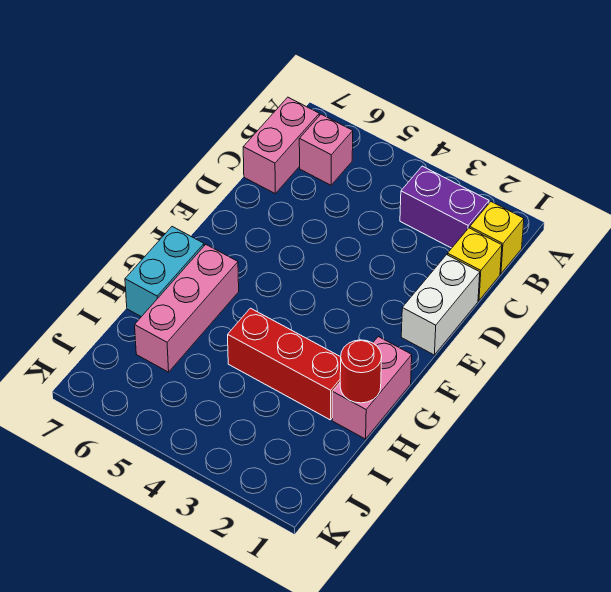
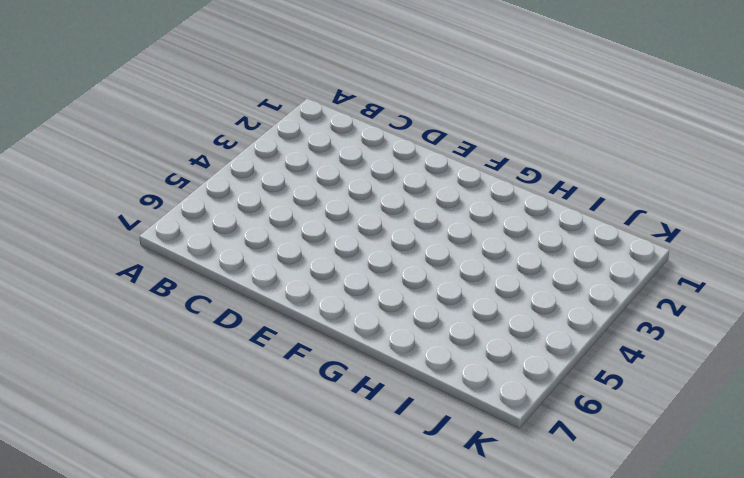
none -> yellow 1x1 brick [470,202,524,274]
none -> purple 1x2 brick [400,166,489,248]

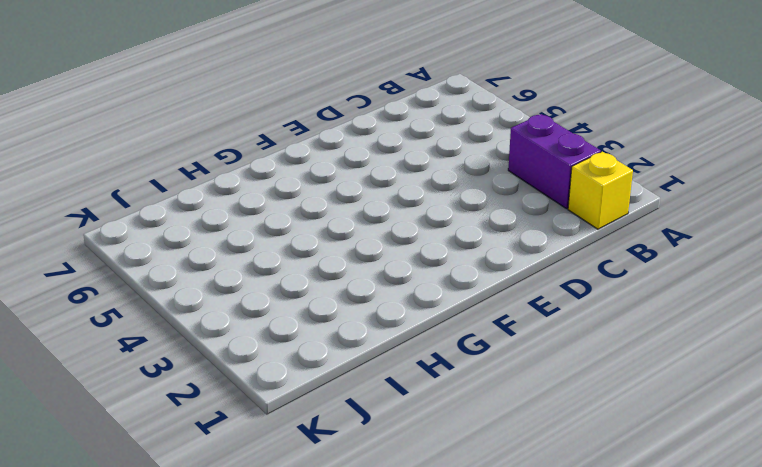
none -> pink 1x1 brick [299,114,353,185]
none -> pink 1x2 brick [243,97,319,193]

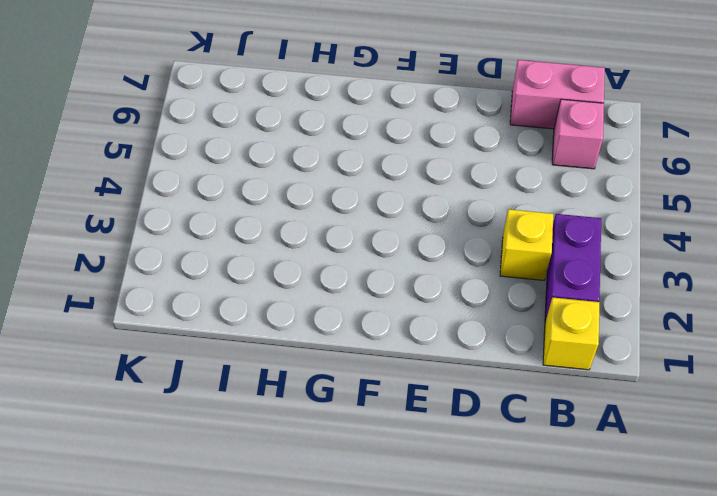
yellow 1x1 brick [500,209,553,280] -> yellow 1x1 brick moved to [448,228,502,300]
none -> white 1x2 brick [401,255,480,355]
none -> pink 1x2 brick [332,337,412,439]

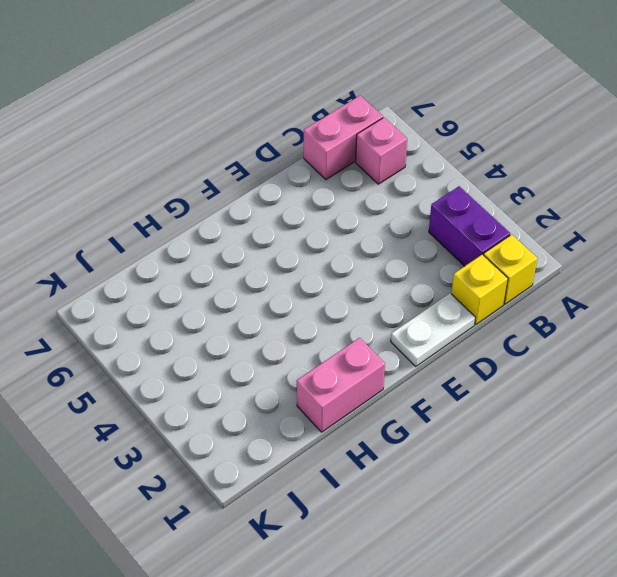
white 1x2 plate [391,293,475,366] -> white 1x2 brick [401,255,480,355]
none -> pink 1x3 brick [135,245,239,372]
none -> cyan 1x2 brick [125,227,204,317]

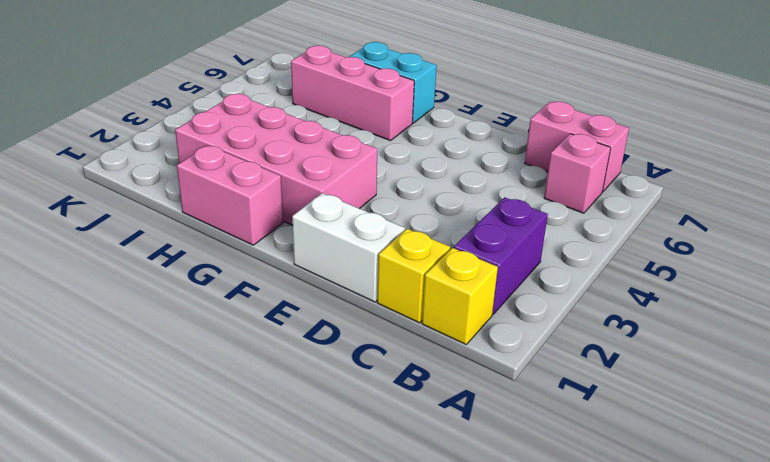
pink 2x4 brick [175,94,377,225] -> red 1x3 brick [228,308,341,420]
none -> red 1x1 round brick [340,340,382,403]

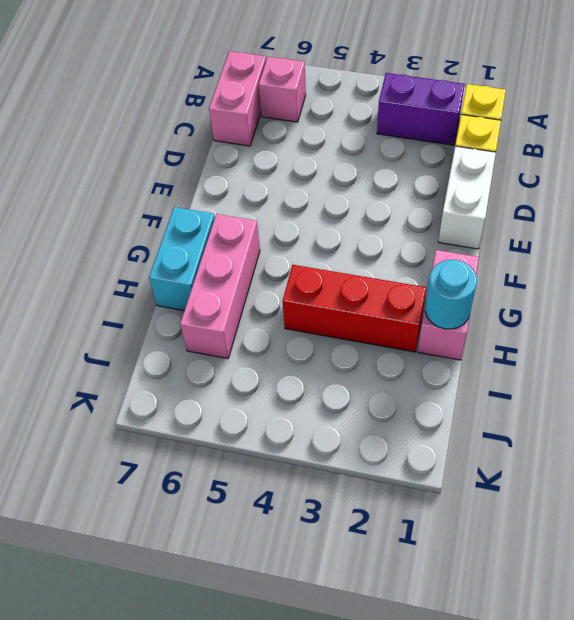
cyan 1x1 round brick [425,260,477,329] -> red 1x1 round brick [340,340,382,403]

